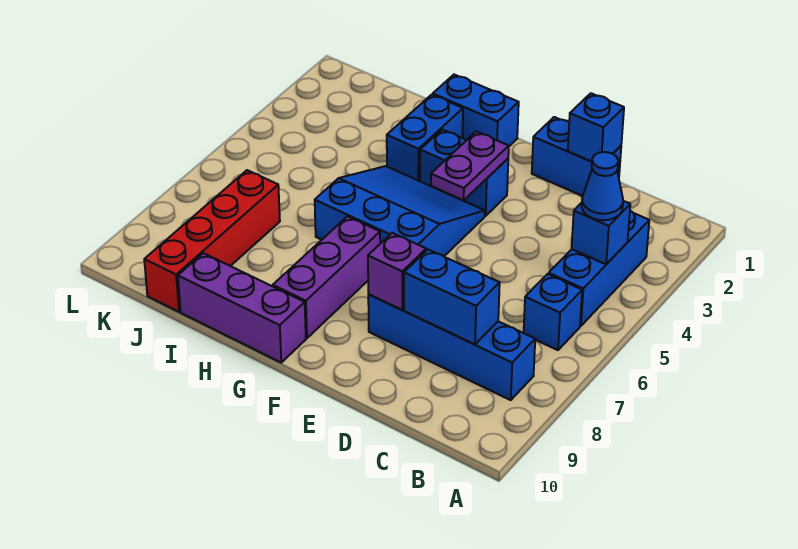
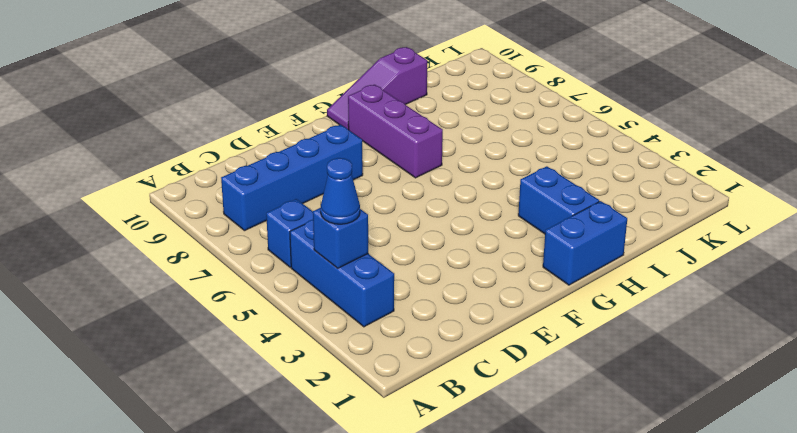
purple 1x3 slope [327,47,427,130] -> purple 1x3 brick [178,253,306,362]
none -> blue 1x2 brick [532,117,621,196]
none -> blue 1x2 brick [420,130,508,216]
none -> blue 3x3 slope [315,166,485,256]

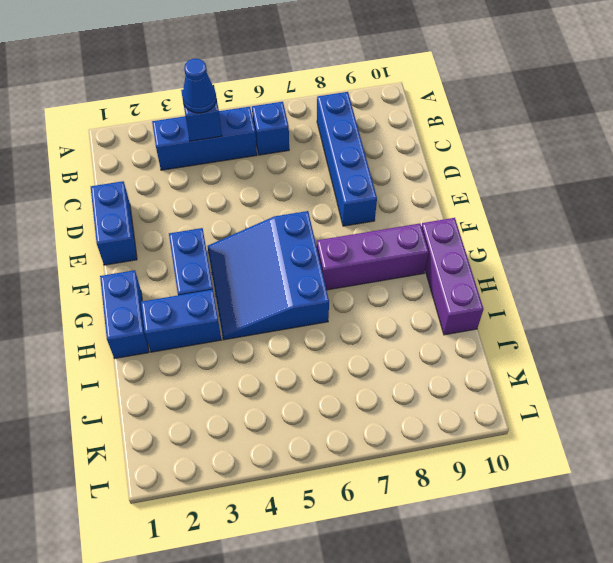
none -> red 1x4 brick [144,170,280,312]
none -> blue 1x2 brick [404,250,500,344]
none -> blue 1x1 brick [568,93,624,162]

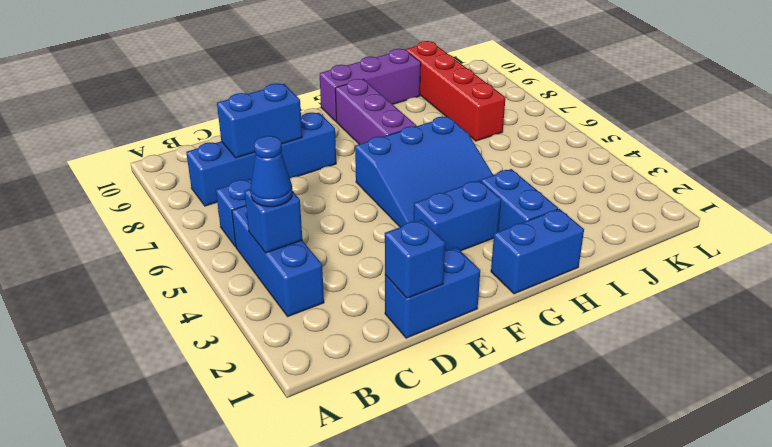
none -> purple 1x1 brick [368,233,426,310]
none -> purple 1x2 plate [431,132,509,200]

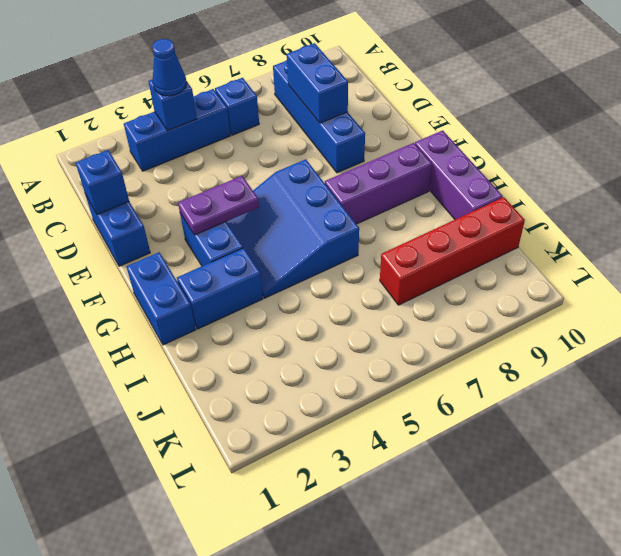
none -> purple 1x1 brick [368,233,426,310]

